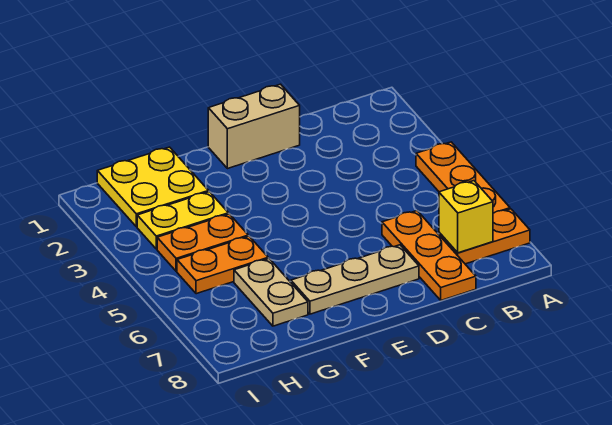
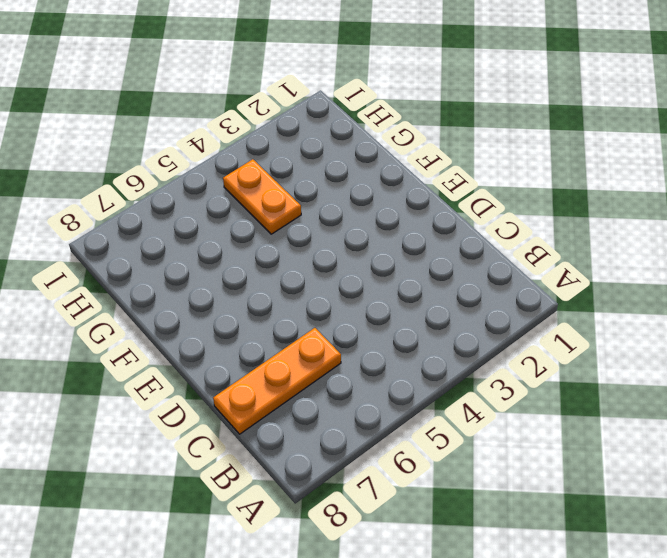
none -> orange 1x3 plate [416,142,510,213]
none -> orange 1x2 plate [439,209,530,264]

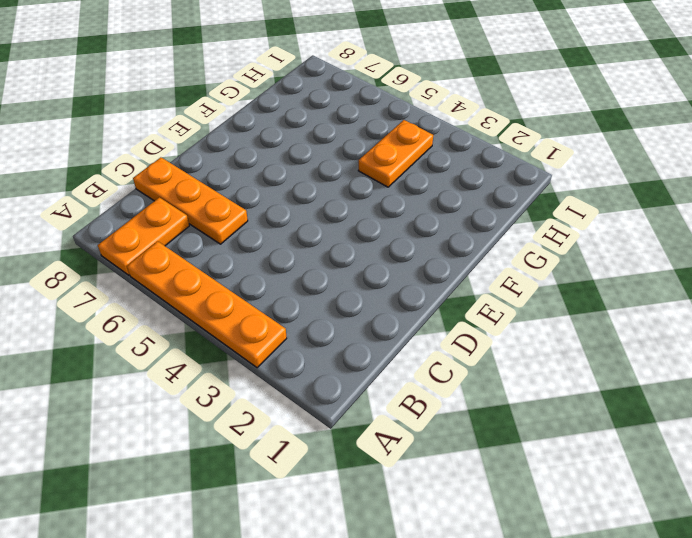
orange 1x4 plate [127,241,287,368] -> orange 1x3 plate [416,142,510,213]
none -> tan 1x2 brick [208,84,300,169]
none -> tan 1x3 plate [291,245,419,314]

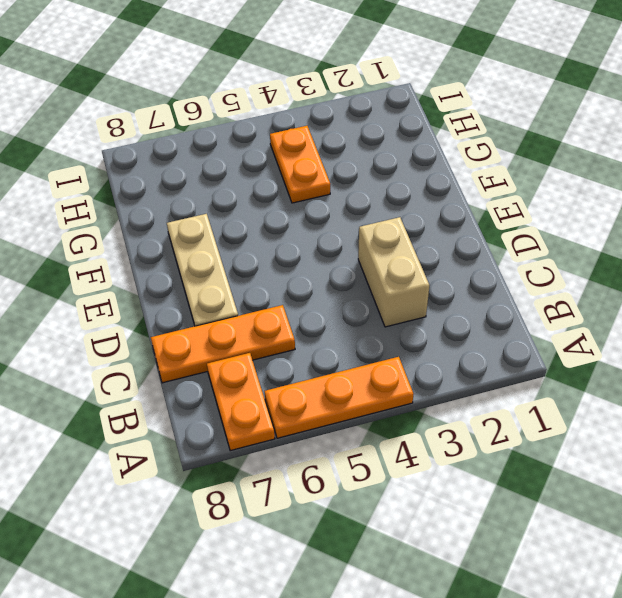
tan 1x2 brick [358,217,430,327] -> tan 1x2 brick moved to [208,84,300,169]
none -> yellow 2x2 plate [97,147,209,227]
none -> yellow 1x2 plate [137,192,228,249]

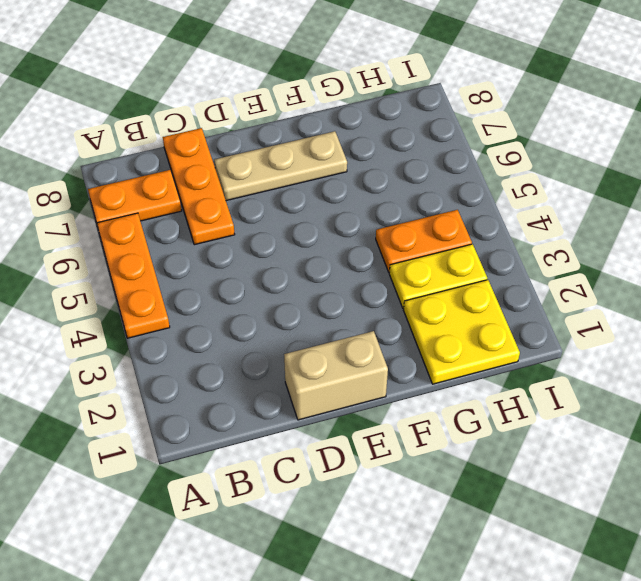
none -> orange 1x2 plate [177,236,268,294]
none -> tan 1x2 plate [234,259,308,326]

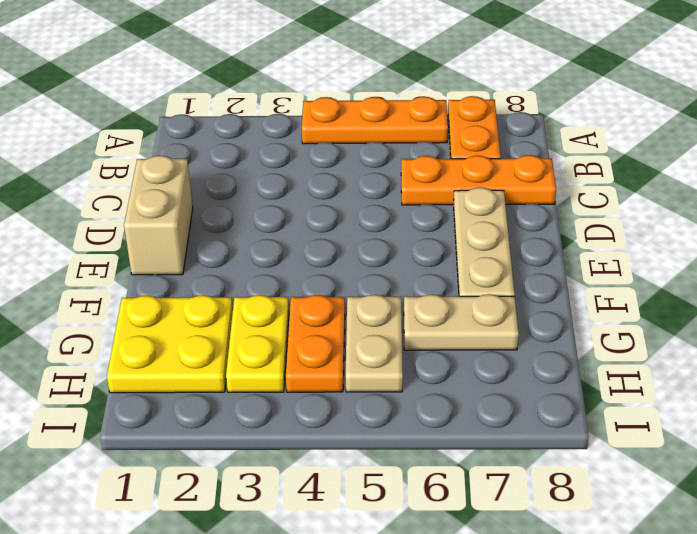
tan 1x2 plate [346,295,403,392] -> orange 1x2 plate [177,236,268,294]
none -> yellow 1x1 brick [439,181,493,253]

